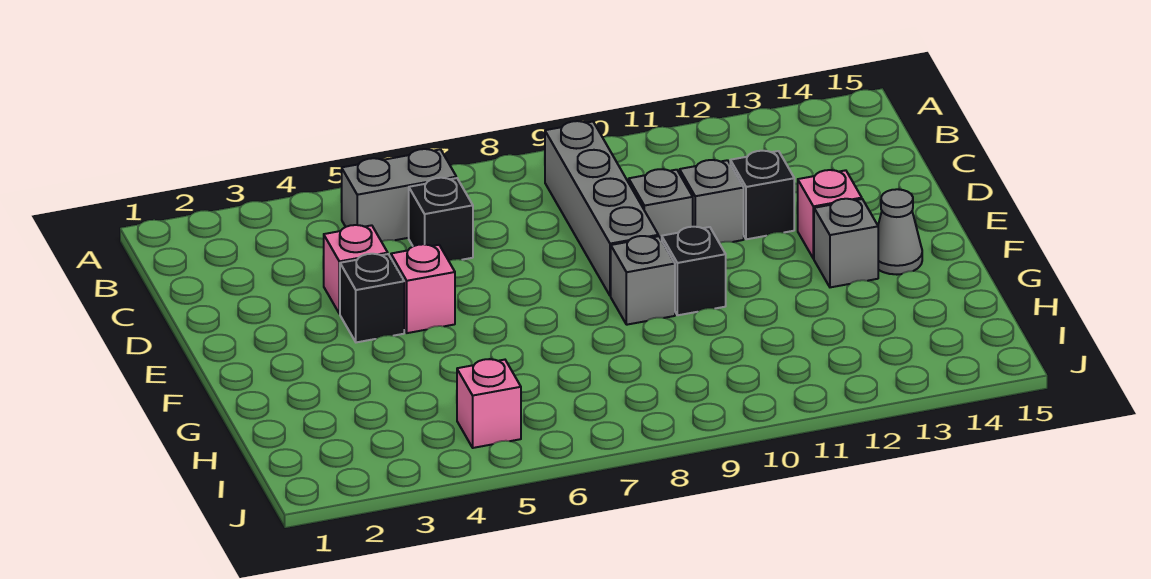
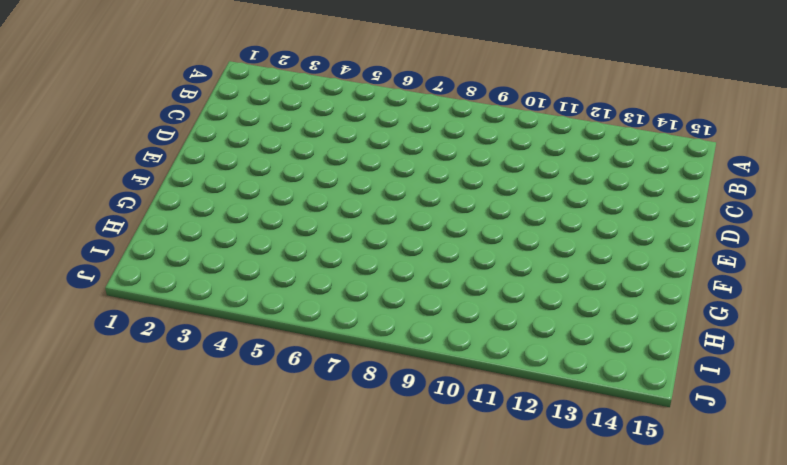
none -> grey 1x2 brick [341,149,456,241]
none -> grey 1x4 brick [545,121,658,296]
none -> black 1x1 brick [409,178,473,261]

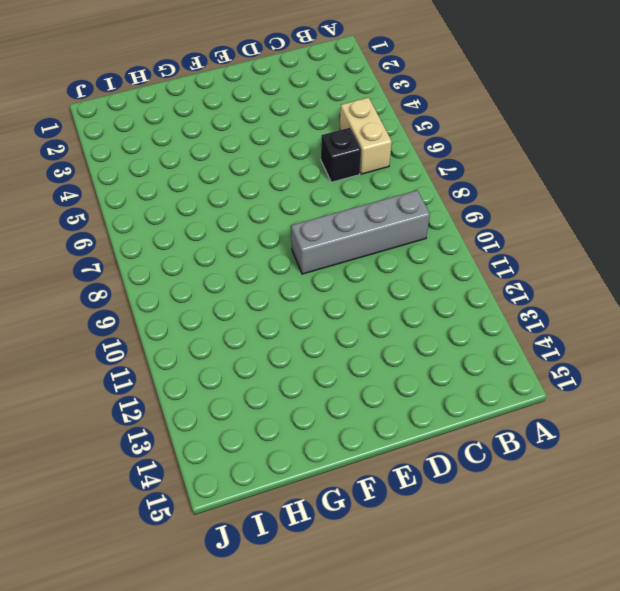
tan 1x2 brick [340,98,392,174] -> grey 1x2 brick [341,149,456,241]
none -> pink 1x1 brick [324,225,388,314]
none -> grey 1x1 brick [629,169,693,240]
none -> grey 1x1 brick [680,160,744,243]

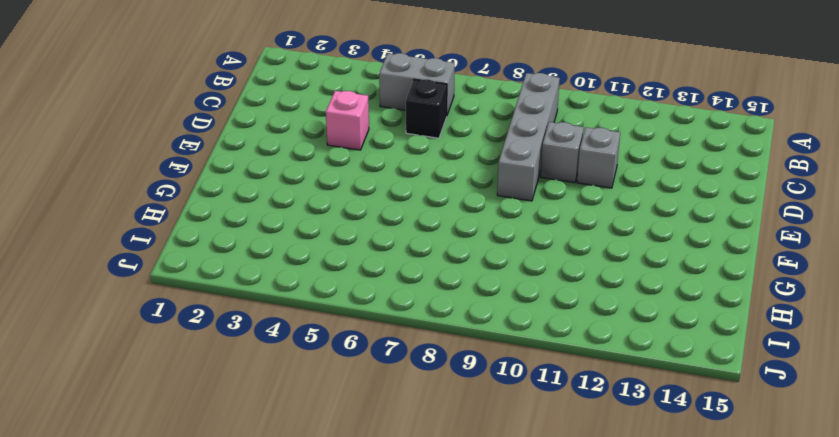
none -> black 1x1 brick [730,151,794,239]
none -> black 1x1 brick [340,254,404,342]
none -> pink 1x1 brick [391,244,455,333]

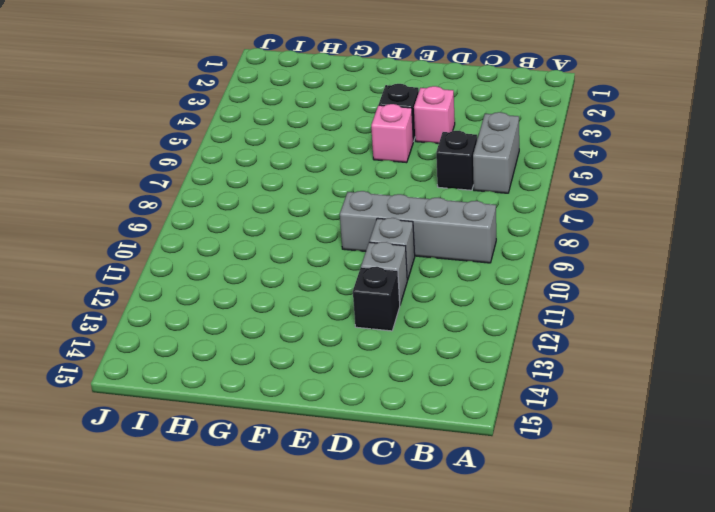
none -> pink 1x1 brick [797,170,862,259]
none -> grey 1x1 brick [611,236,675,325]
none -> black 1x1 brick [662,227,726,315]

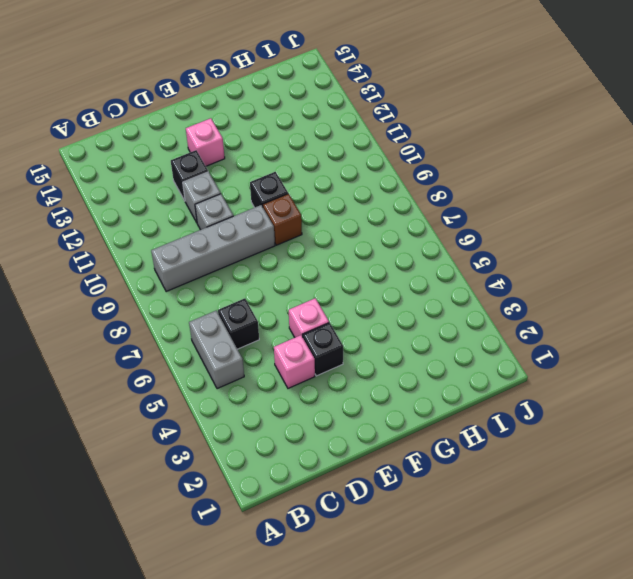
brown 1x1 brick [263,194,302,245] -> grey 1x1 brick [611,236,675,325]
none -> grey 1x1 brick [814,199,878,287]
none -> grey 1x1 cone [878,189,922,275]
none -> pink 1x1 brick [457,359,521,448]

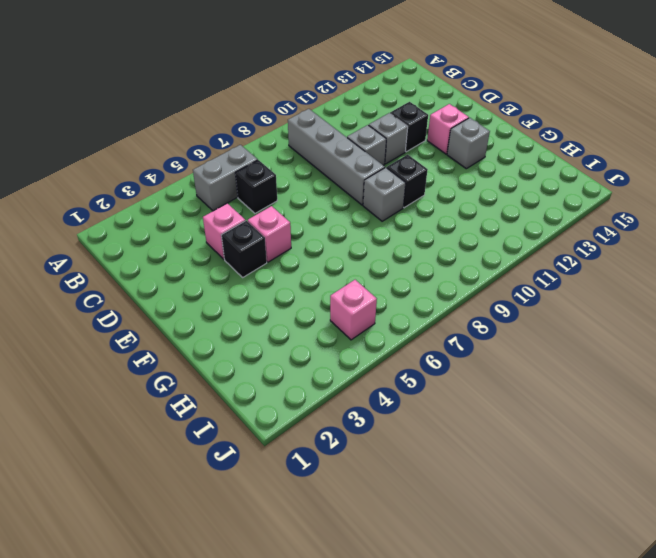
none -> grey 1x1 cone [878,189,922,275]

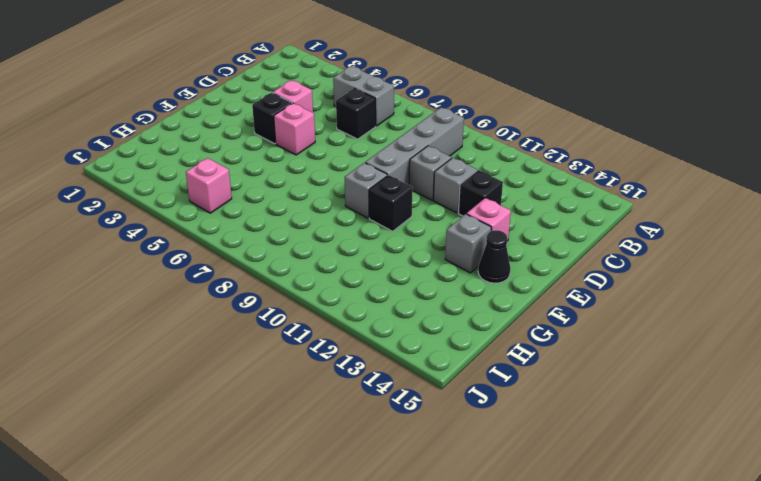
black 1x1 cone [478,230,510,283] -> grey 1x1 cone [878,189,922,275]

